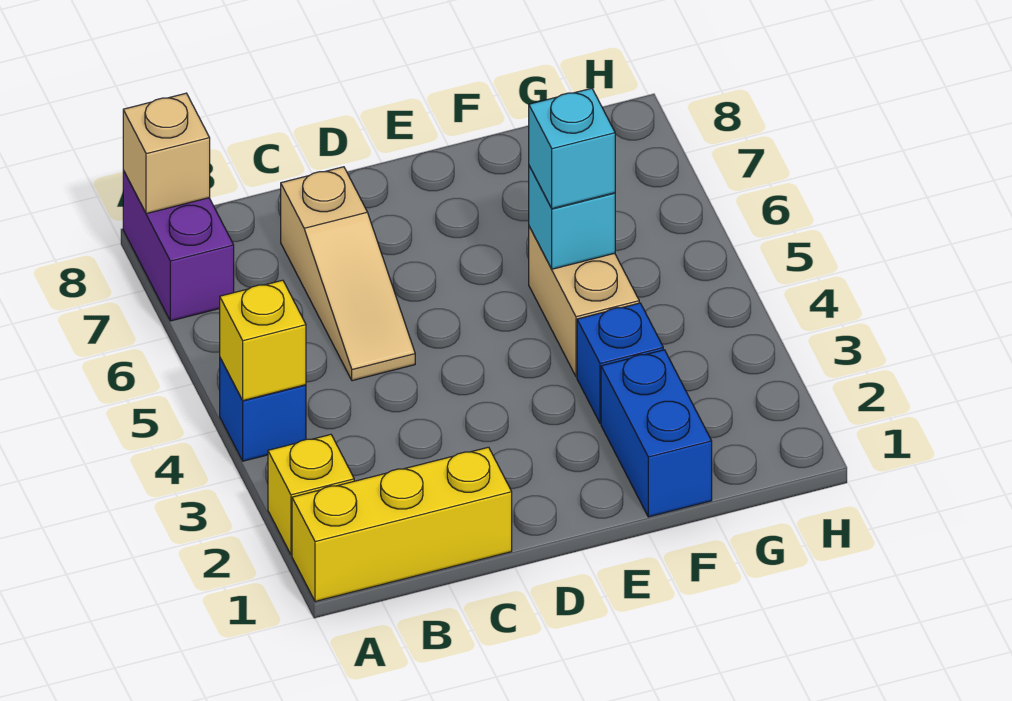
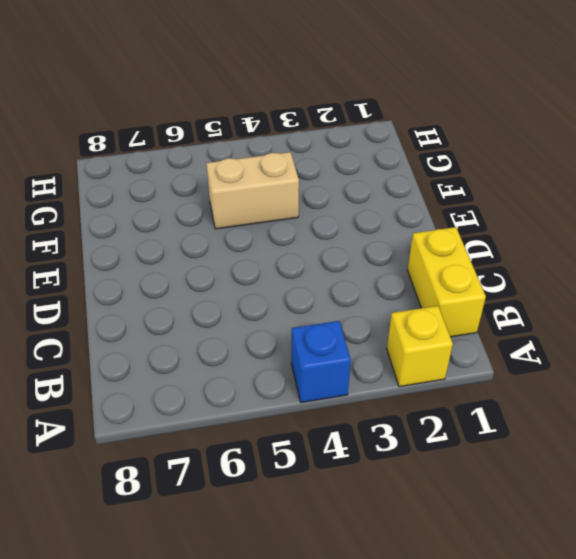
yellow 1x2 brick [408,227,486,337] -> yellow 1x3 brick [292,447,512,602]
none -> purple 1x2 brick [123,171,234,321]
none -> tan 1x3 slope [281,167,415,381]
none -> blue 1x2 brick [601,350,712,517]

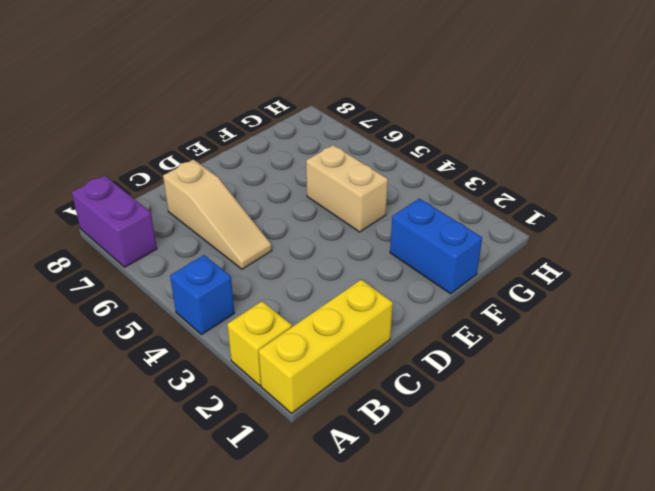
none -> blue 1x1 brick [577,303,663,423]
none -> yellow 1x1 brick [220,280,306,401]
none -> tan 1x1 brick [123,93,210,214]

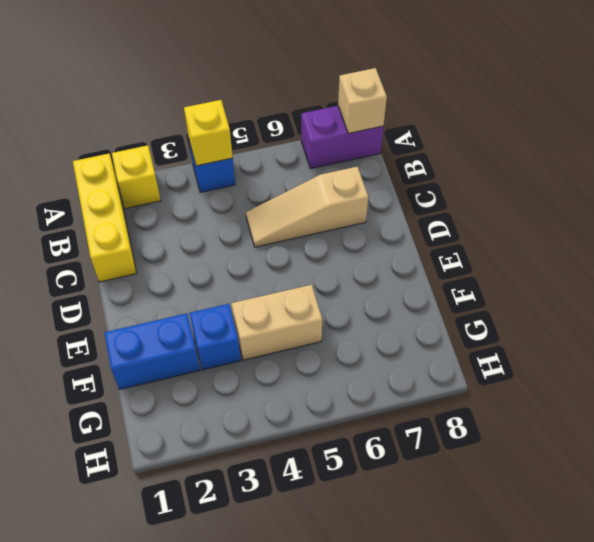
none -> cyan 1x1 brick [529,166,615,269]
none -> cyan 1x1 brick [529,88,615,209]

